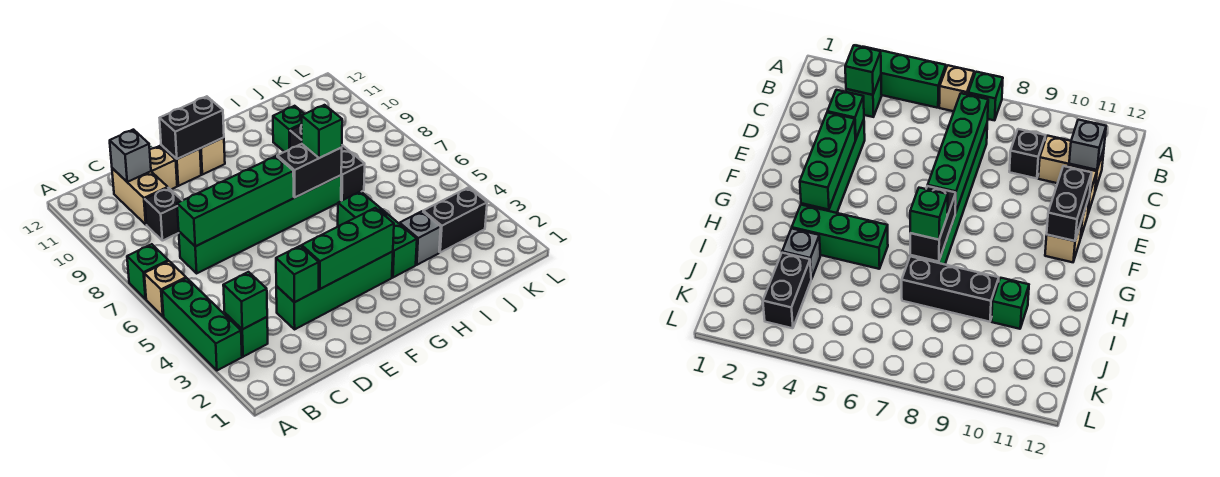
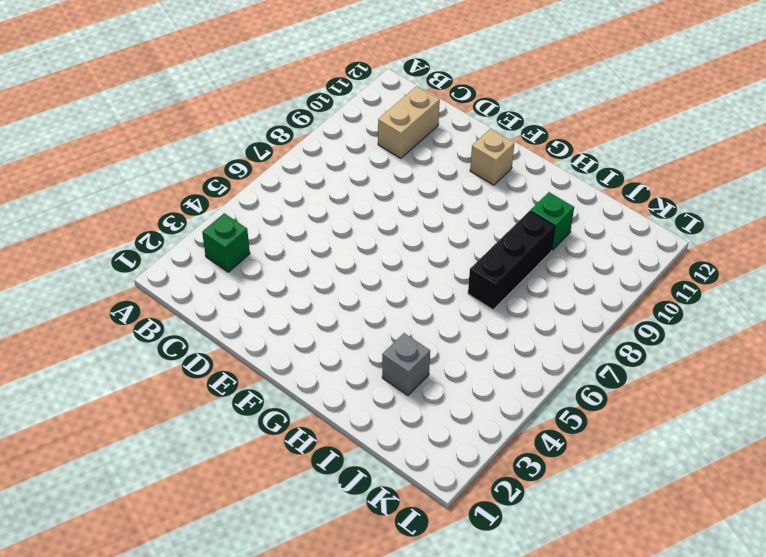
none -> green 1x3 brick [162,278,242,370]
none -> tan 1x1 brick [144,261,186,316]
none -> green 1x1 brick [127,244,168,299]

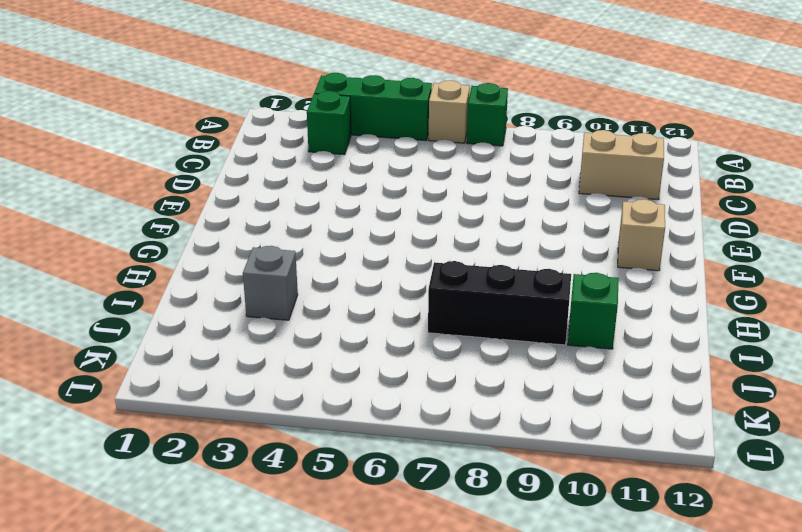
none -> green 1x6 brick [179,175,341,273]
none -> black 1x1 brick [145,188,182,241]
none -> green 1x4 brick [276,251,393,329]

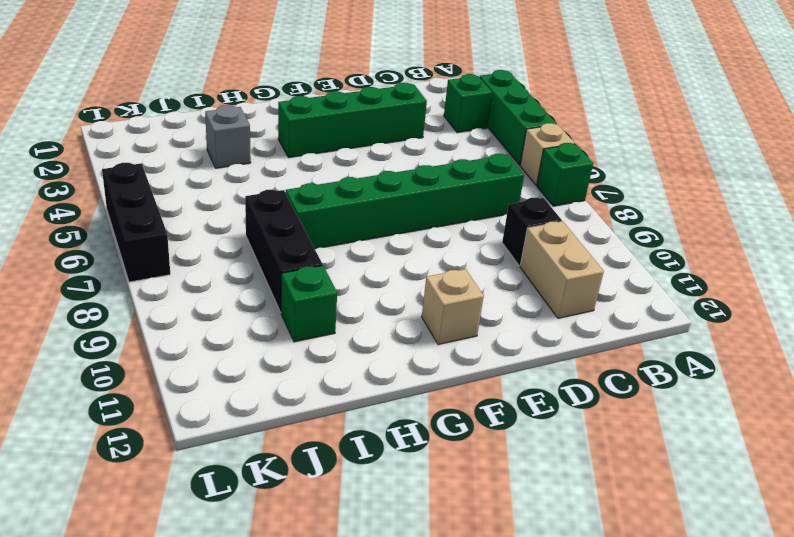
black 1x3 brick [102,163,170,282] -> none
none -> tan 1x1 brick [150,146,177,189]
none -> tan 1x1 brick [161,145,201,186]
none -> green 1x3 brick [338,191,417,277]

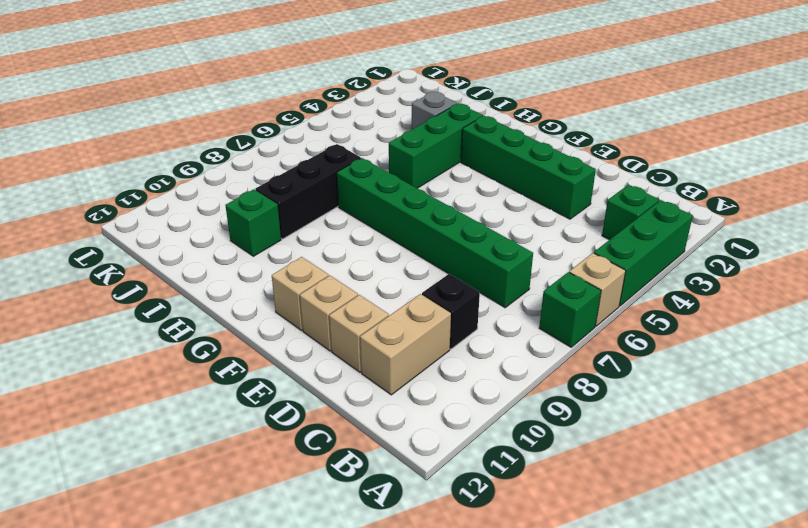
none -> black 1x2 brick [423,187,487,252]
none -> green 1x1 brick [223,272,267,329]
none -> green 1x4 brick [177,156,294,246]

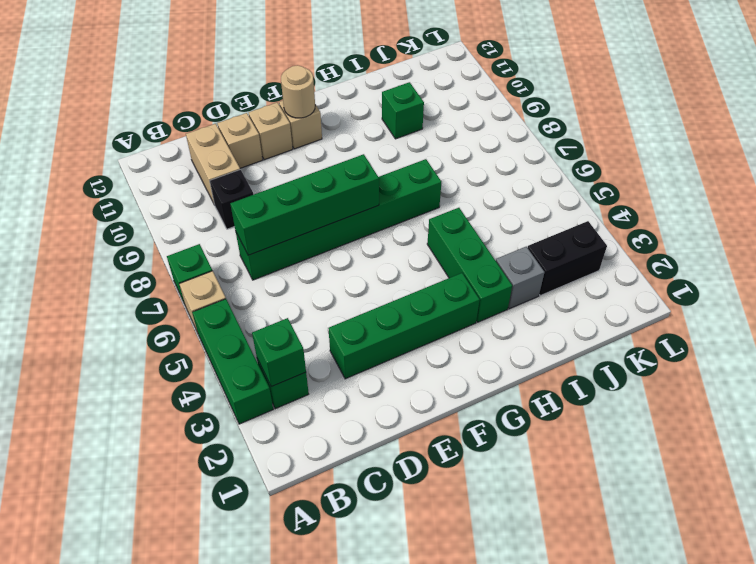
tan 1x1 round brick [281,65,315,118] -> black 1x2 brick [160,96,224,159]
none -> black 1x3 brick [290,125,365,201]
none -> grey 1x1 brick [110,130,151,182]
none -> green 1x1 brick [276,246,319,302]

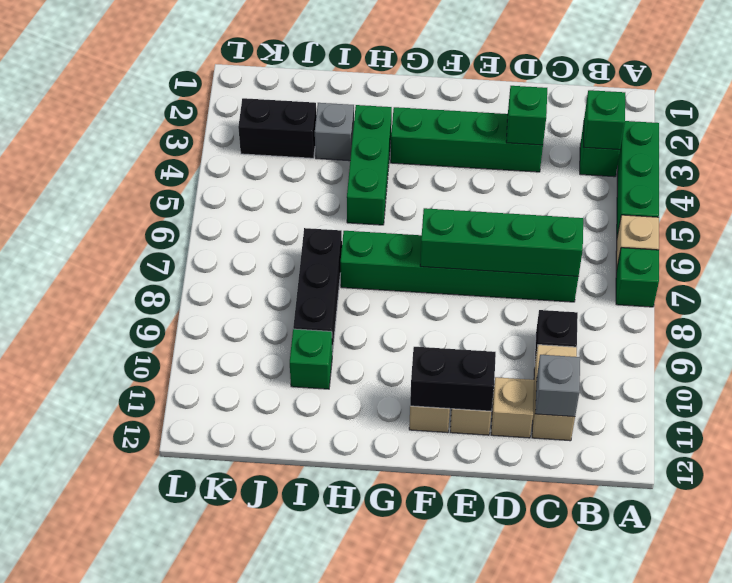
none -> green 1x3 brick [302,208,394,289]
none -> black 1x2 brick [277,144,342,197]
none -> green 1x1 brick [302,105,342,158]

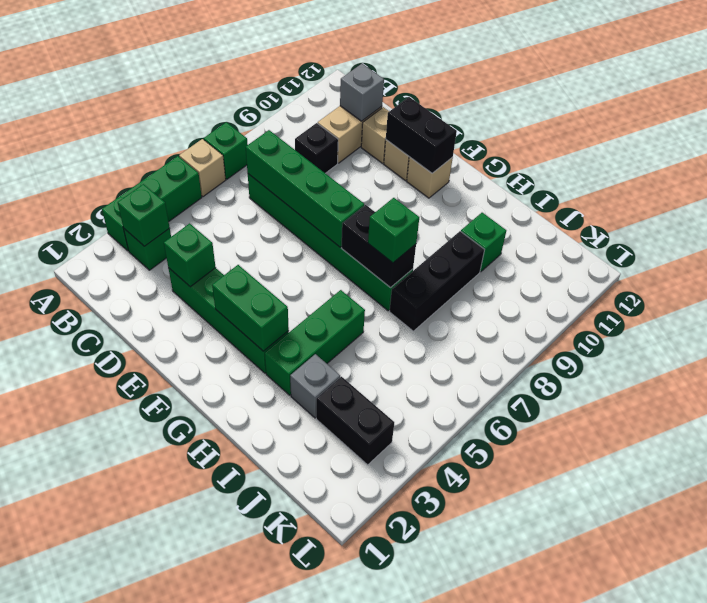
green 1x2 brick [212,265,289,351] -> green 1x3 brick [302,208,394,289]

